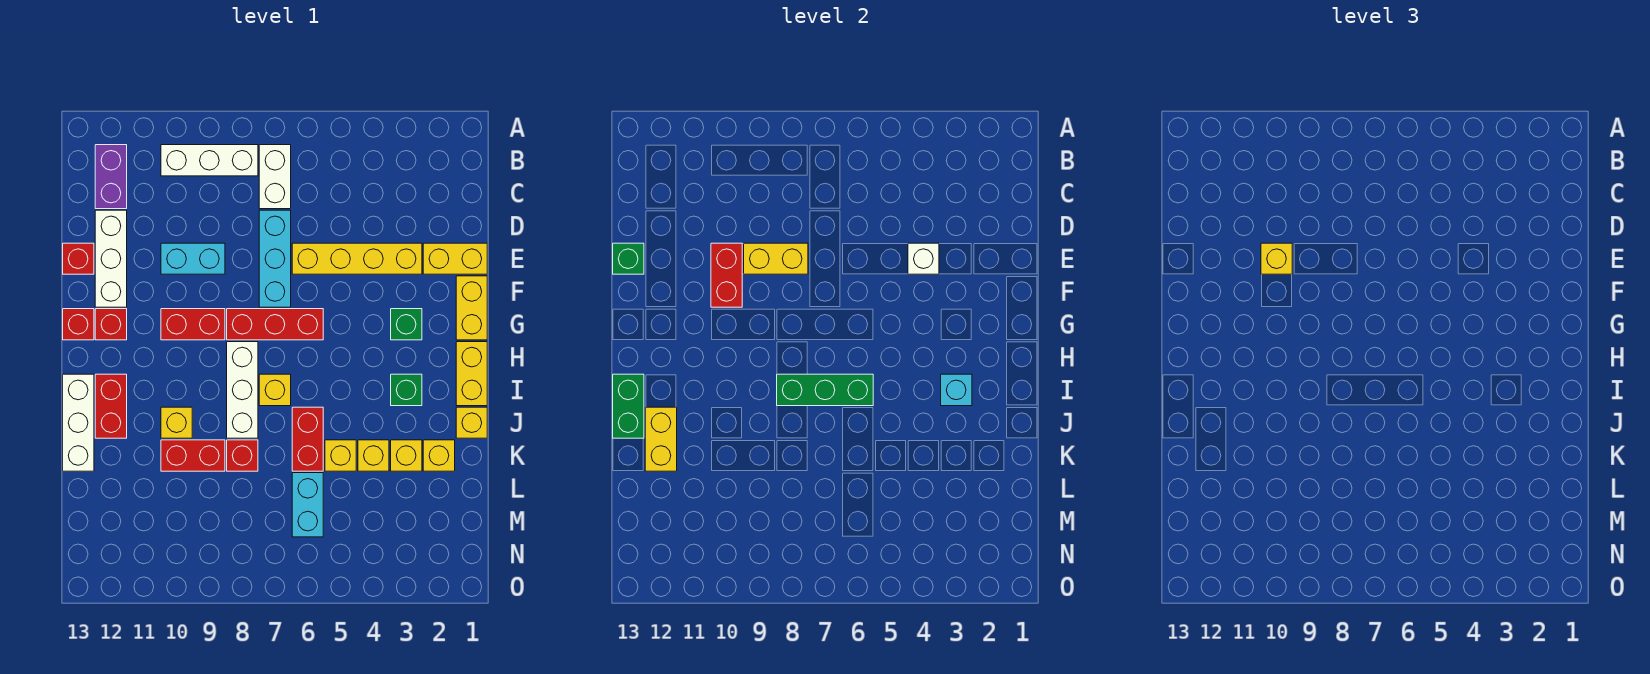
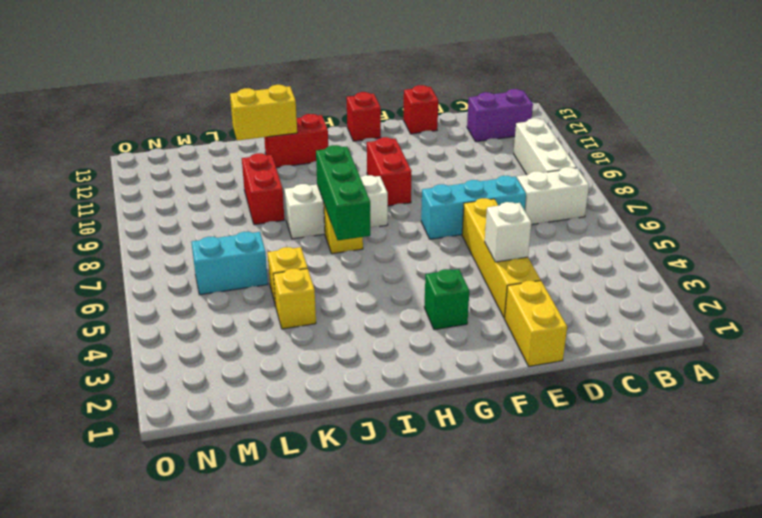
none -> white 1x3 brick [95,210,127,307]
none -> cyan 1x2 brick [161,243,225,274]
none -> yellow 1x2 brick [456,276,487,340]
none -> red 1x3 brick [227,309,323,340]

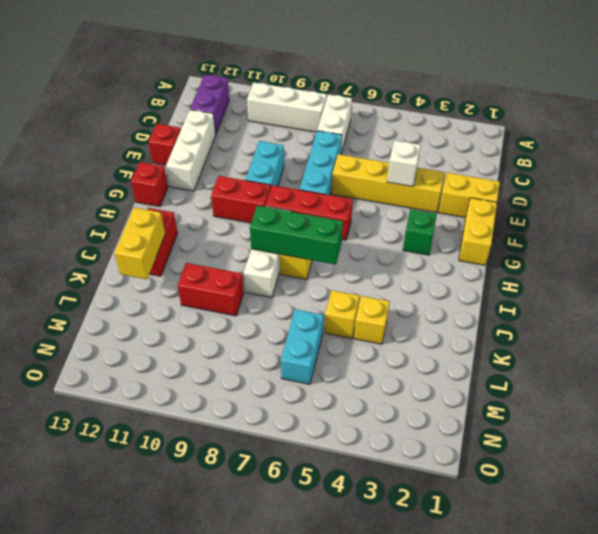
cyan 1x2 brick [245,141,284,187] -> cyan 1x2 brick turned to [161,243,225,274]
none -> red 1x1 brick [95,309,127,340]
none -> yellow 1x2 brick [456,342,487,406]
none -> green 1x1 brick [391,374,422,406]
none -> white 1x3 brick [63,374,94,471]

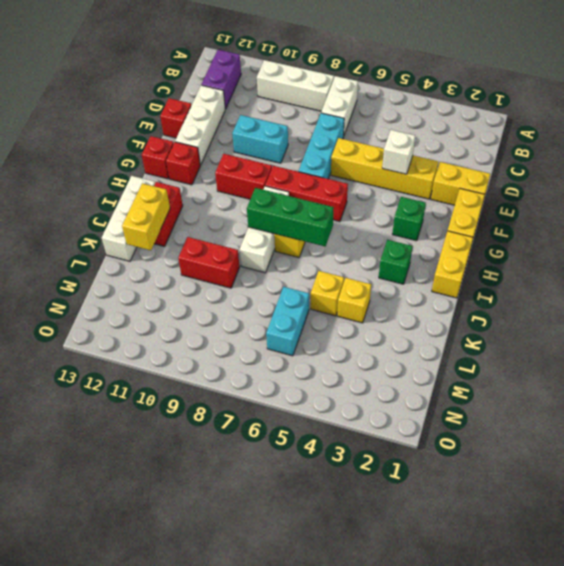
none -> yellow 1x1 brick [456,407,487,438]
none -> red 1x2 brick [292,407,323,471]
none -> yellow 1x1 brick [161,407,192,438]
none -> yellow 1x1 brick [423,440,455,471]

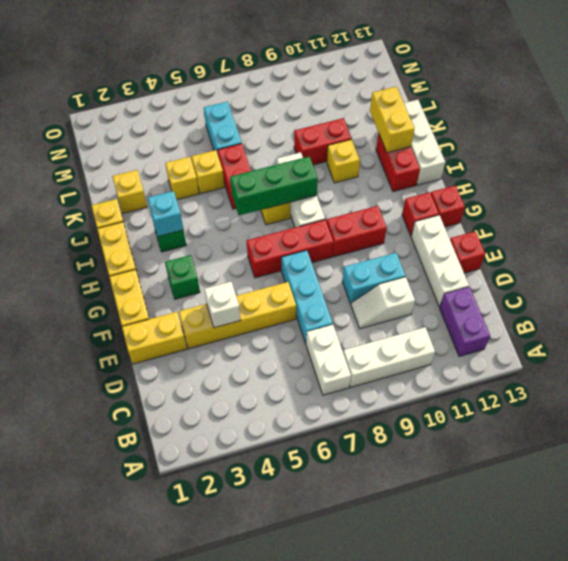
white 1x2 slope [351,277,415,329] -> none
none -> yellow 1x1 brick [391,440,422,471]
none -> red 1x1 brick [227,440,258,471]
none -> yellow 1x2 brick [744,243,808,274]
none -> red 1x2 brick [711,243,742,307]

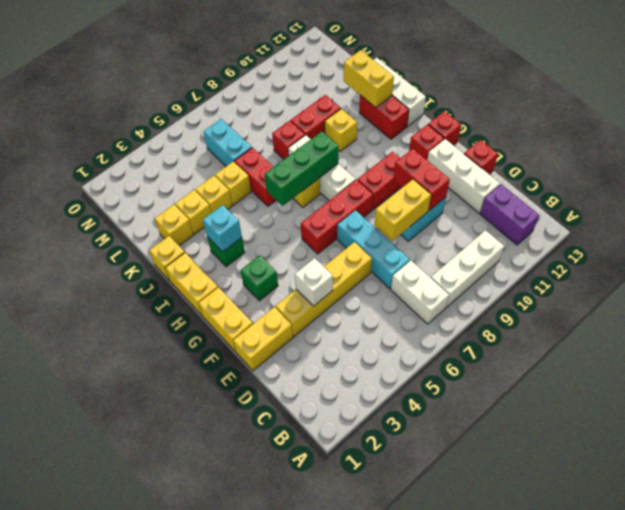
none -> green 1x1 brick [613,243,644,274]
none -> green 1x2 brick [613,374,644,438]
none -> yellow 1x1 brick [1261,243,1292,274]

